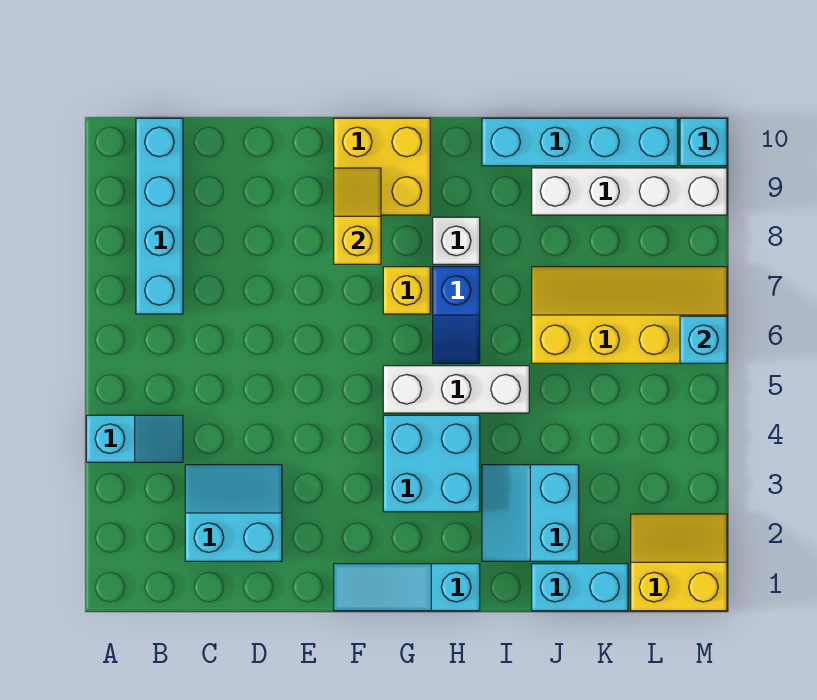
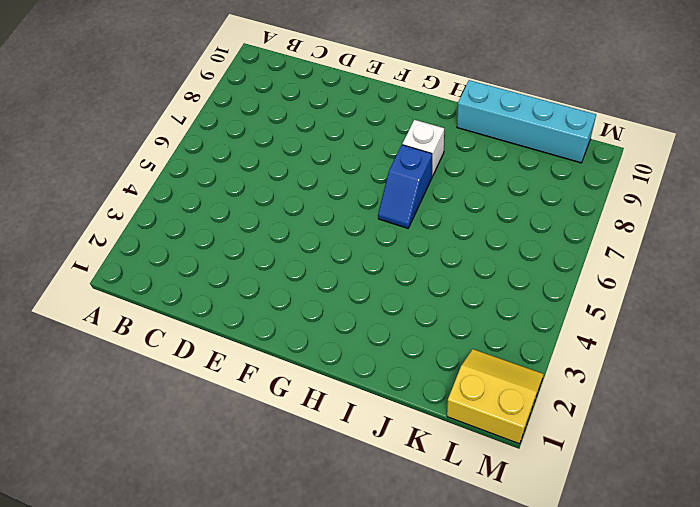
none -> cyan 1x2 slope [86,415,183,462]
none -> cyan 1x4 brick [136,118,183,314]
none -> cyan 2x2 slope [185,465,282,561]

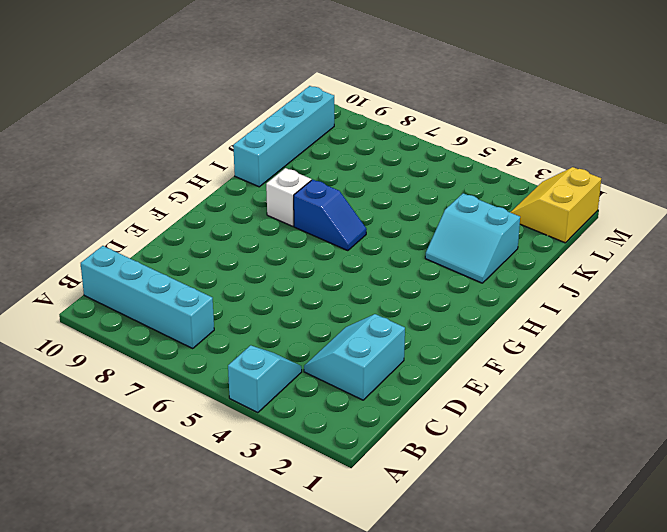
none -> cyan 1x3 slope [334,564,480,611]
none -> yellow 2x2 brick [334,118,430,215]
none -> cyan 2x2 brick [383,415,480,512]

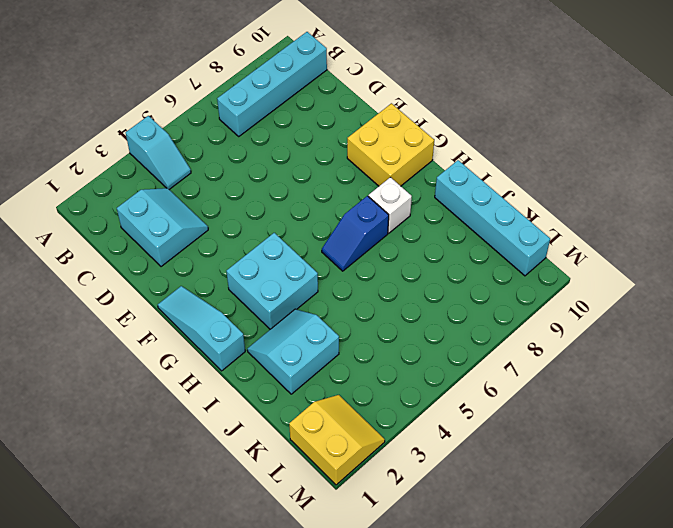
none -> white 1x3 brick [383,366,529,413]
none -> yellow 1x1 brick [383,267,430,314]
none -> cyan 1x2 brick [532,564,628,611]

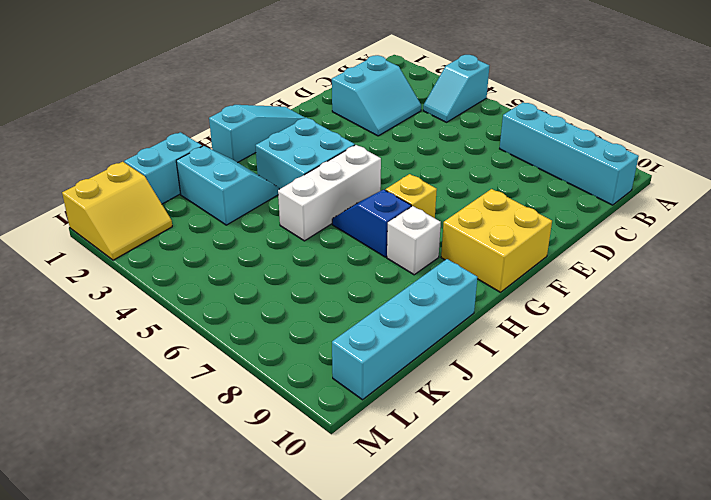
none -> yellow 2x4 slope [532,267,727,363]
none -> white 1x4 brick [532,168,727,215]
none -> cyan 1x1 brick [680,118,727,166]

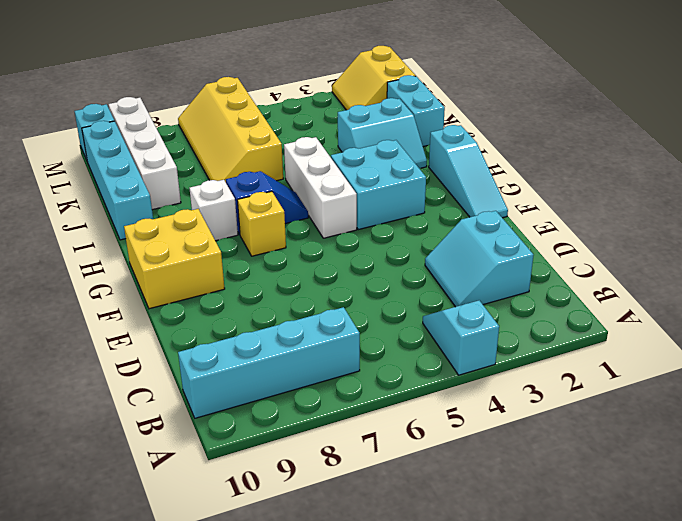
none -> yellow 1x2 slope [334,168,381,264]
none -> cyan 1x1 brick [680,316,727,363]

